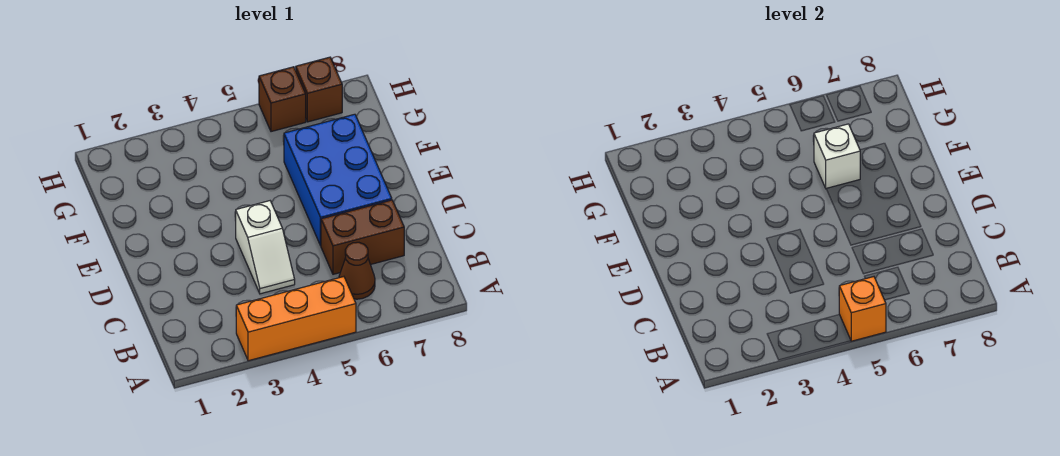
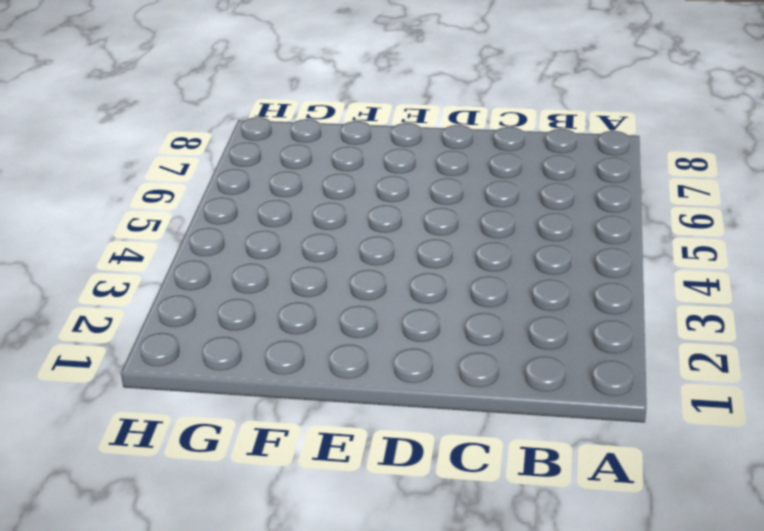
none -> orange 1x3 brick [236,277,356,361]
none -> brown 1x1 cone [339,242,375,299]

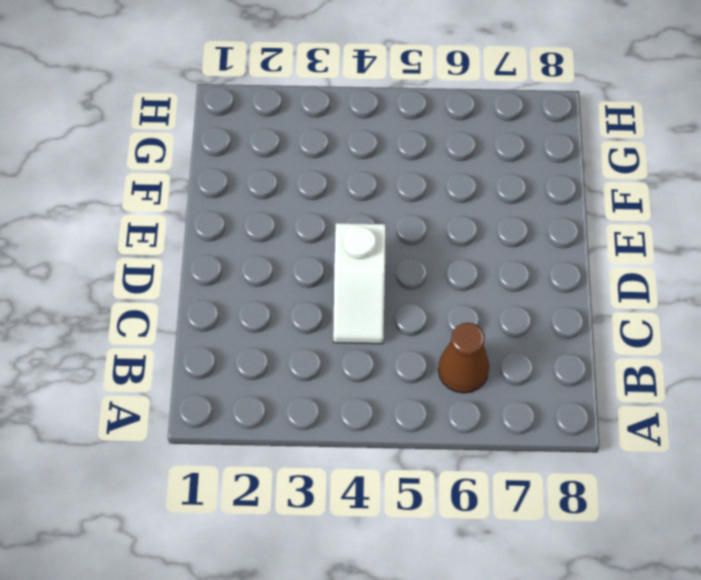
none -> orange 1x3 brick [236,277,356,361]
none -> brown 1x2 brick [321,200,404,274]

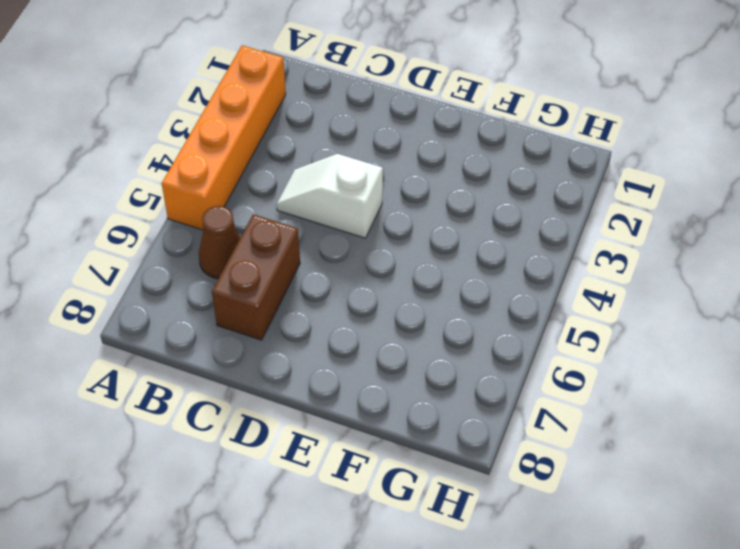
orange 1x4 brick [162,45,286,230] -> orange 1x3 brick [236,277,356,361]
none -> blue 2x3 brick [284,114,392,246]
none -> brown 1x1 brick [259,67,306,132]

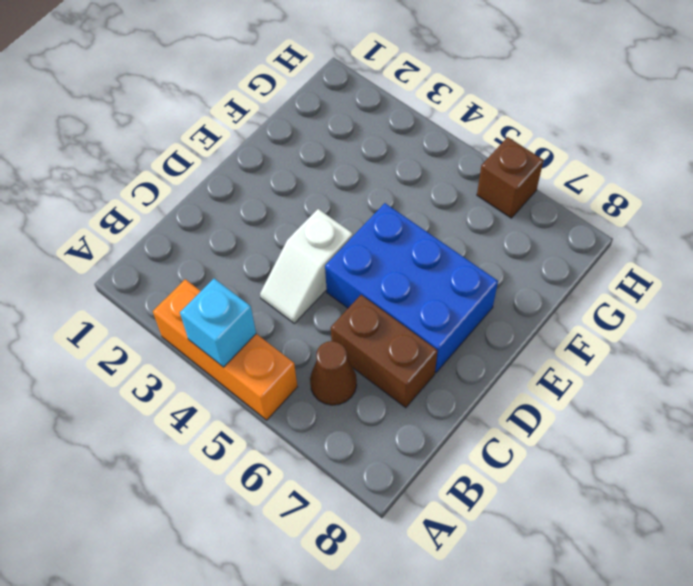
cyan 1x1 brick [180,279,256,367] -> none
blue 2x3 brick [325,203,498,373] -> blue 2x3 brick turned to [284,114,392,246]
none -> brown 1x1 brick [296,57,342,122]
none -> orange 1x1 brick [839,277,886,341]

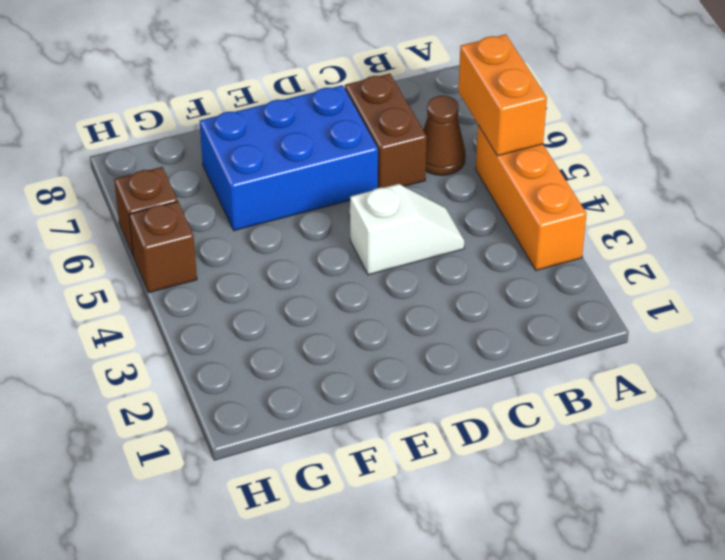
orange 1x2 brick [458,34,547,156] -> orange 1x1 brick [839,277,886,341]
brown 1x1 brick [129,201,197,293] -> brown 1x1 brick moved to [296,57,342,122]
none -> white 1x1 brick [814,124,860,188]

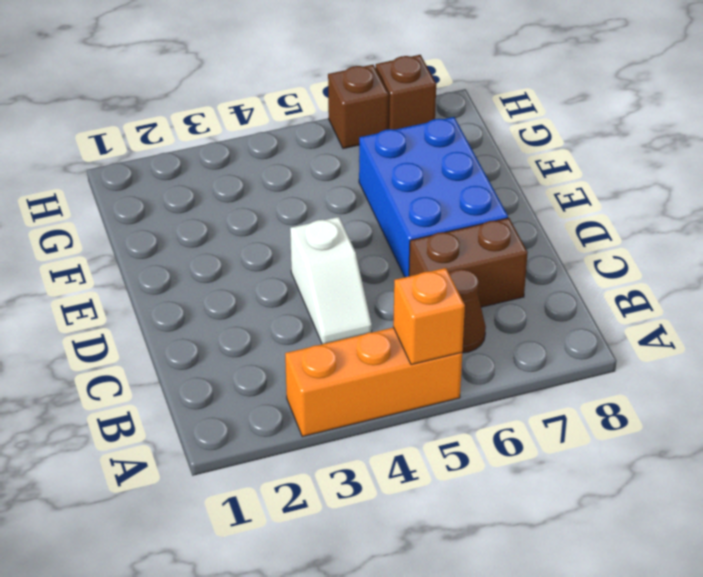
none -> white 1x1 brick [814,124,860,188]

